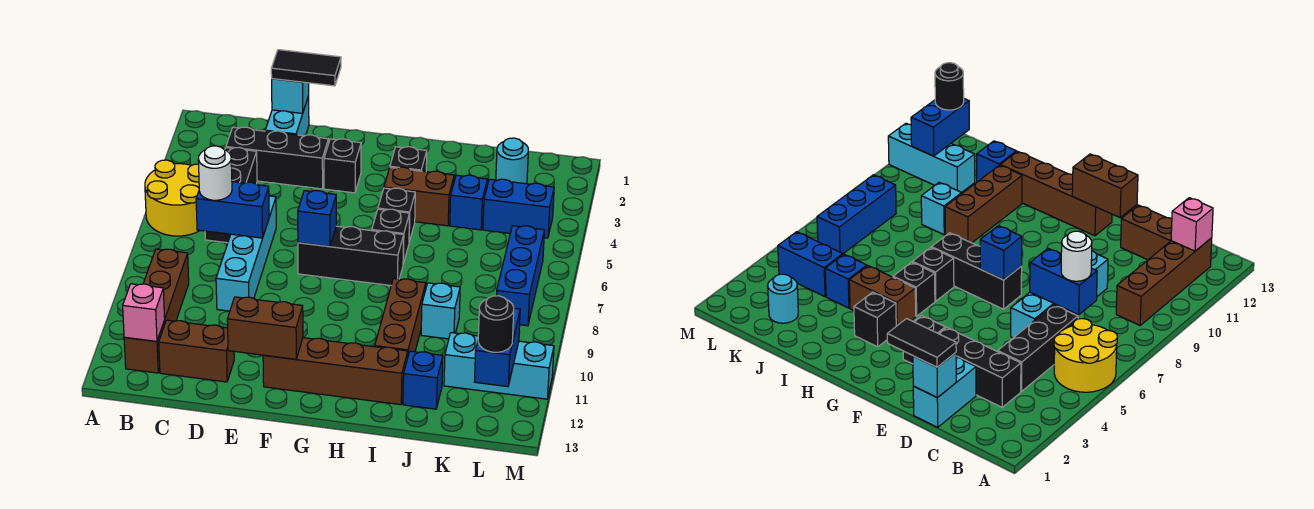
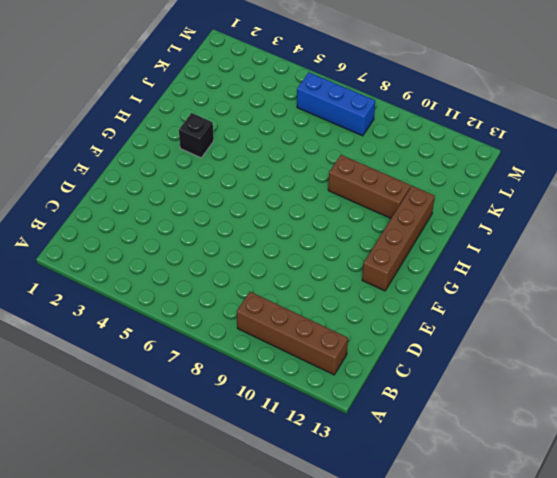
none -> yellow 2x2 round brick [145,160,200,236]
none -> black 1x3 brick [226,127,329,189]
none -> black 1x3 brick [205,147,257,243]
none -> brown 1x2 brick [159,320,234,382]

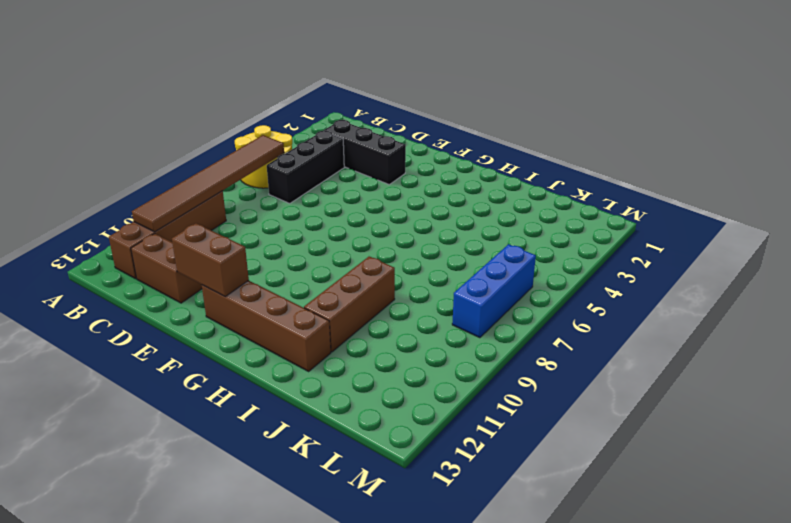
brown 1x6 tile [132,135,284,232] -> none
none -> cyan 1x2 brick [265,96,309,136]
none -> cyan 1x4 brick [216,196,276,311]
none -> black 1x1 brick [324,139,361,193]
none -> black 1x3 brick [298,226,404,285]

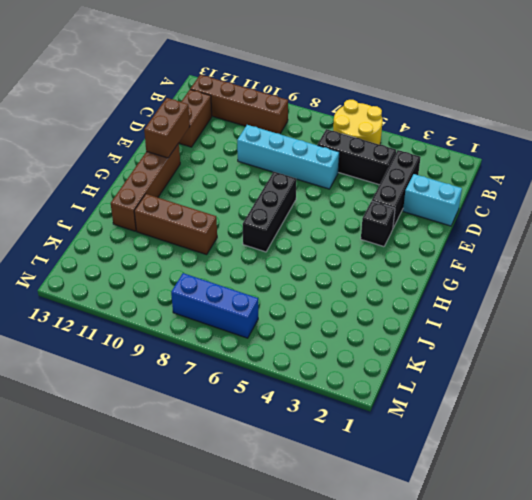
none -> black 1x1 brick [390,147,427,172]
none -> brown 1x2 brick [384,167,454,226]
none -> black 1x1 brick [378,188,415,242]
none -> black 1x1 brick [372,209,410,264]

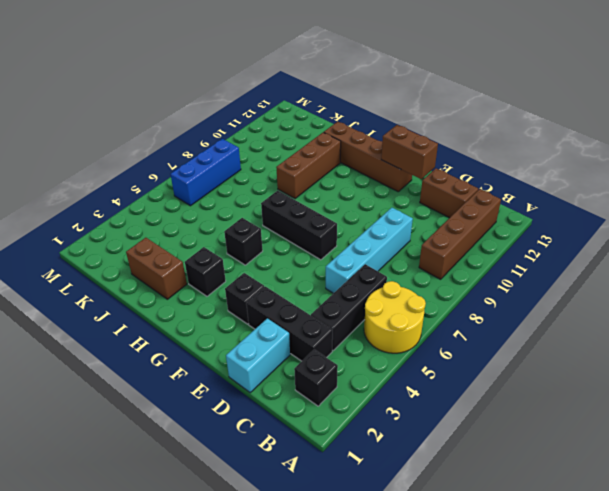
black 1x1 brick [294,350,338,406] -> black 1x1 brick moved to [372,209,410,264]
brown 1x2 brick [126,238,187,299] -> brown 1x2 brick moved to [384,167,454,226]
none -> blue 1x1 brick [450,175,487,230]
none -> cyan 1x1 brick [421,283,460,339]
none -> blue 1x1 brick [403,351,443,409]
none -> cyan 1x1 round brick [496,138,528,184]

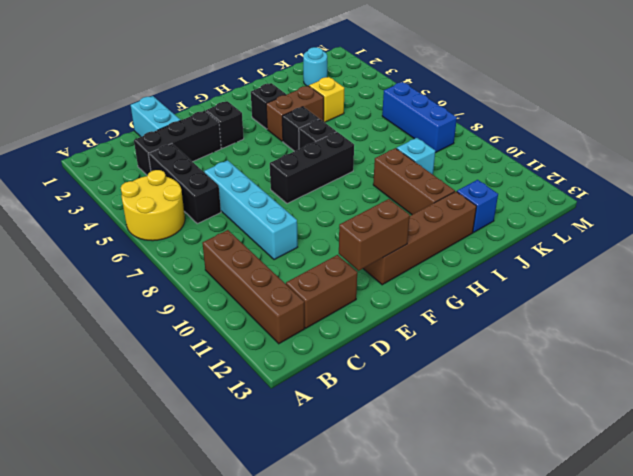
yellow 1x1 brick [309,77,344,122] -> blue 1x1 brick [450,175,487,230]
none -> blue 1x2 brick [483,179,554,238]
none -> cyan 1x3 brick [444,333,554,399]
none -> pink 1x1 brick [123,284,165,341]
none -> blue 1x2 brick [196,182,269,238]

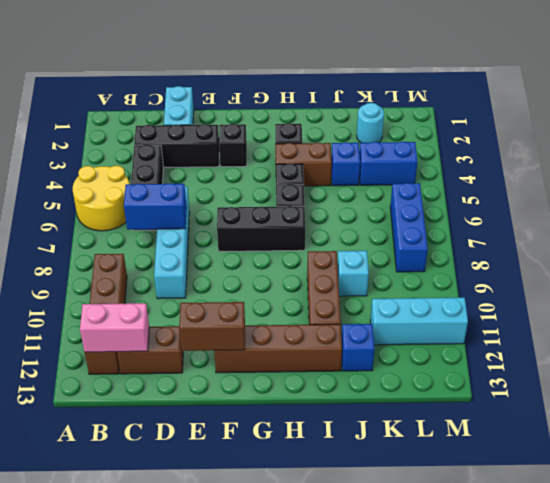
pink 1x2 brick [80,303,149,352] -> pink 1x1 brick [123,284,165,341]
none -> cyan 1x1 brick [272,79,309,113]
none -> blue 1x1 brick [298,191,336,246]
none -> blue 1x2 brick [474,308,520,387]
none -> white 1x1 round brick [198,146,232,200]

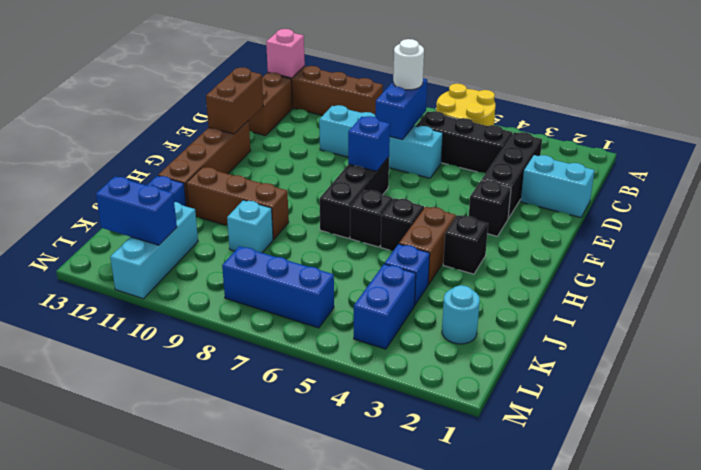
none -> cyan 1x1 brick [272,79,309,113]
none -> black 1x2 tile [271,50,341,86]
none -> black 1x1 round brick [478,296,514,352]

